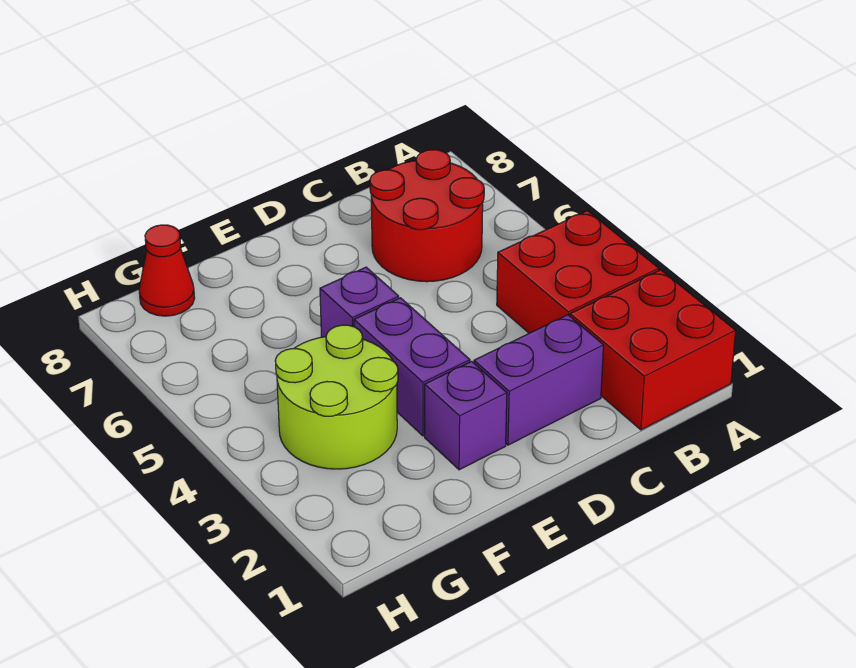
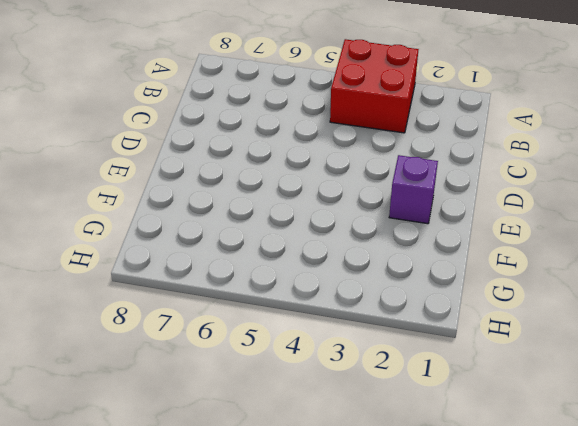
none -> red 2x2 brick [570,270,736,430]
none -> red 2x2 round brick [370,150,484,282]

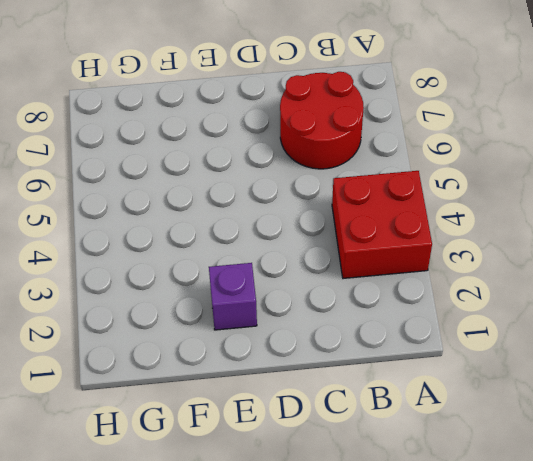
none -> red 2x2 brick [570,270,736,430]
none -> purple 1x2 brick [474,315,604,445]

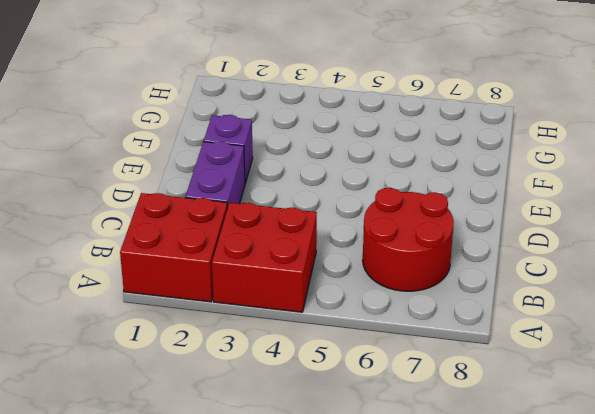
none -> purple 1x2 brick [354,298,470,436]
none -> purple 1x1 brick [320,267,399,337]

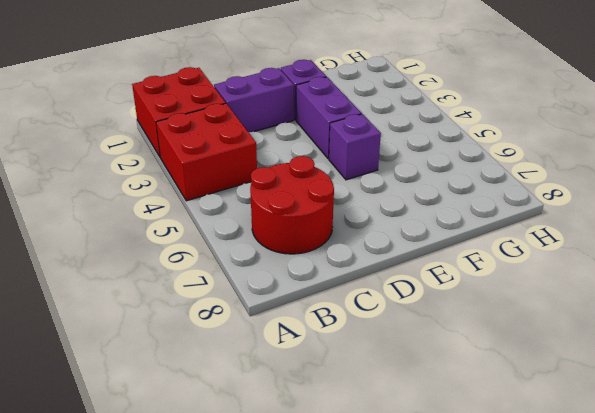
none -> lime 2x2 round brick [275,325,398,469]
none -> red 1x1 cone [139,225,195,316]

